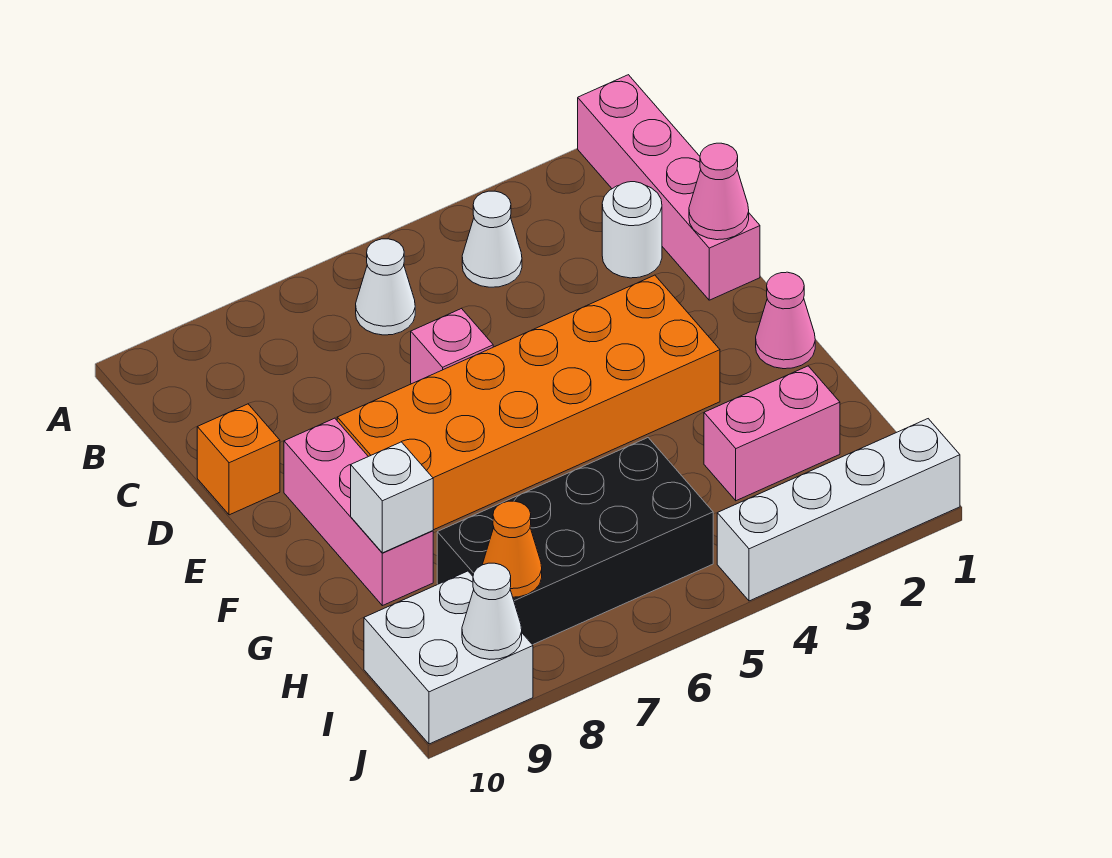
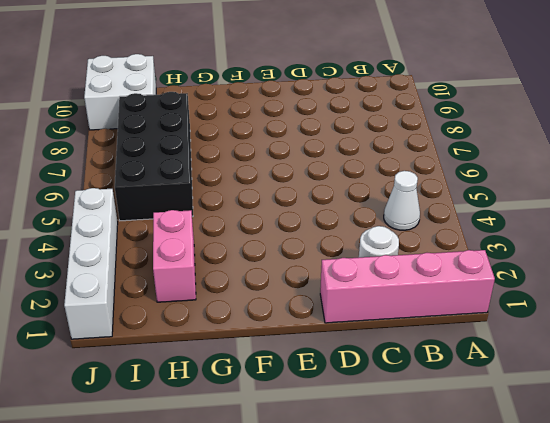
none -> white 1x1 cone [356,239,415,335]
none -> pink 1x1 brick [411,308,493,384]
none -> orange 1x1 brick [197,404,280,515]

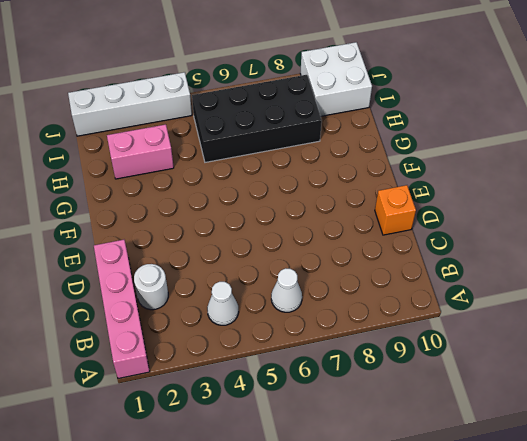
none -> pink 1x1 brick [411,308,493,384]
none -> orange 2x6 brick [337,275,720,530]
none -> pink 1x3 brick [284,418,433,606]

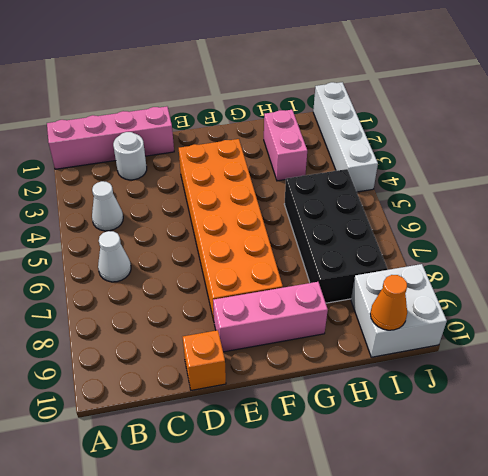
orange 1x1 cone [370,275,407,330] -> orange 1x1 cone moved to [482,501,542,597]
none -> pink 1x1 brick [411,308,493,384]
none -> pink 1x1 cone [756,272,815,369]
none -> pink 1x1 cone [689,143,749,240]

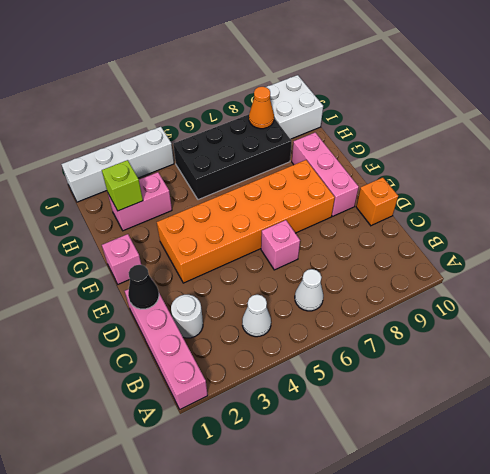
black 1x1 cone [128,265,159,309] -> pink 1x1 cone [689,143,749,240]
pink 1x1 brick [102,234,141,284] -> pink 1x1 cone [756,272,815,369]
lime 1x1 brick [102,160,143,211] -> none
none -> white 1x1 brick [351,442,433,553]
none -> white 1x1 cone [462,563,522,659]

